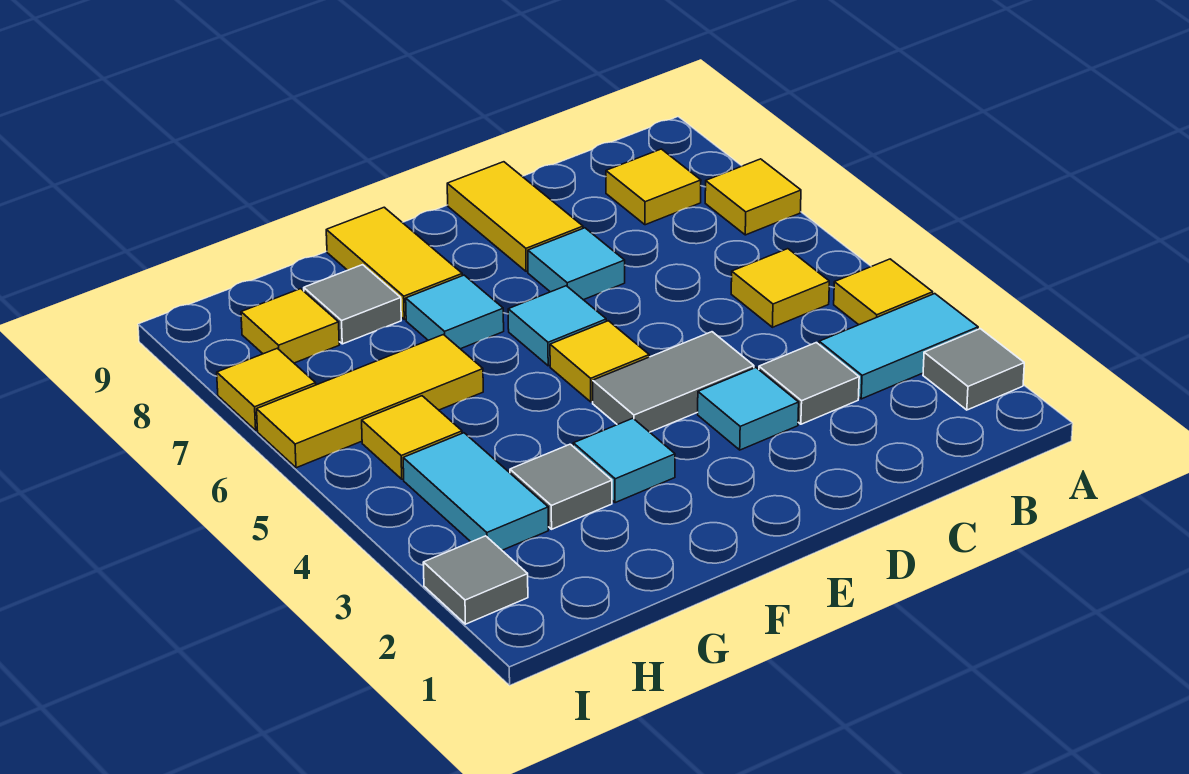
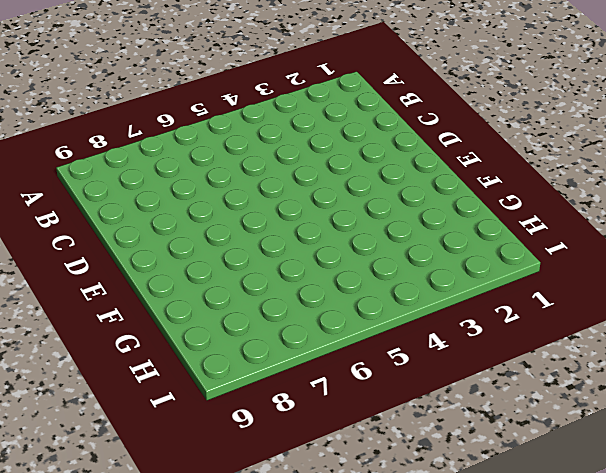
none -> grey 1x1 tile [923,329,1024,410]
none -> cyan 1x2 tile [819,294,978,399]
none -> yellow 1x1 tile [834,259,933,325]

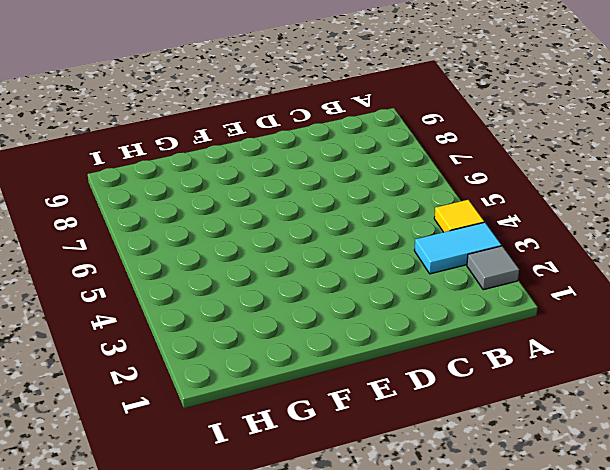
none -> yellow 1x1 tile [705,159,801,235]
none -> yellow 1x1 tile [731,249,829,327]
none -> yellow 1x1 tile [606,149,701,225]

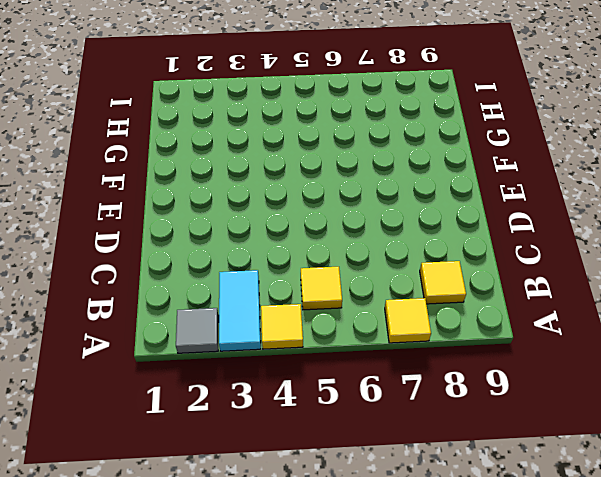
none -> grey 1x1 tile [759,343,859,424]
none -> cyan 1x1 tile [698,368,799,450]
none -> grey 1x2 tile [593,332,754,432]

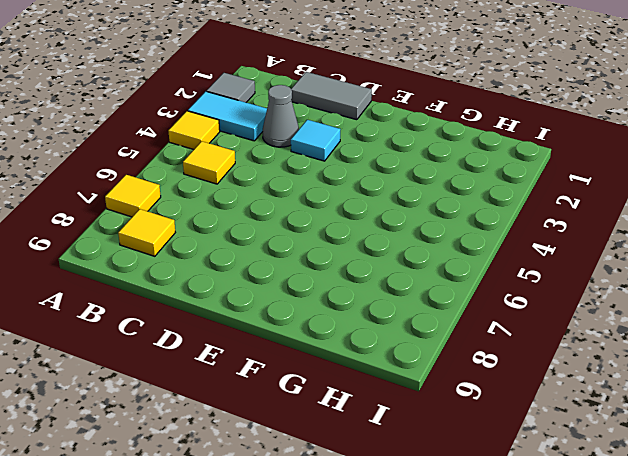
grey 1x2 tile [291,72,372,120] -> grey 1x2 tile moved to [593,332,754,432]
grey 1x1 cone [263,85,299,147] -> grey 1x1 tile [759,343,859,424]
none -> cyan 1x1 tile [528,228,625,300]
none -> yellow 1x2 tile [447,162,583,272]
none -> yellow 1x1 tile [550,321,649,402]

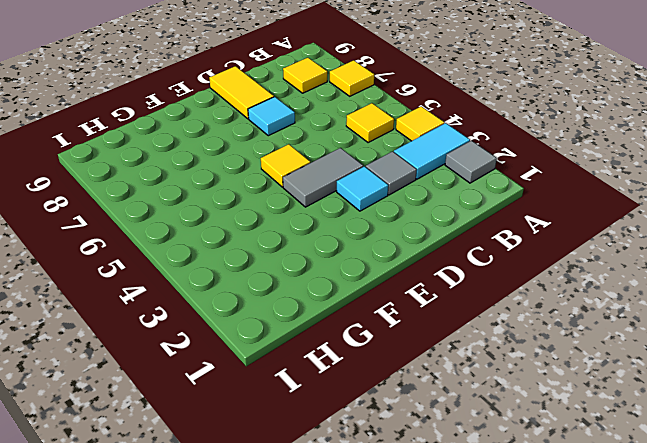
none -> cyan 1x1 tile [508,286,606,366]
none -> cyan 1x1 tile [573,418,675,503]
none -> cyan 1x1 tile [406,275,504,349]

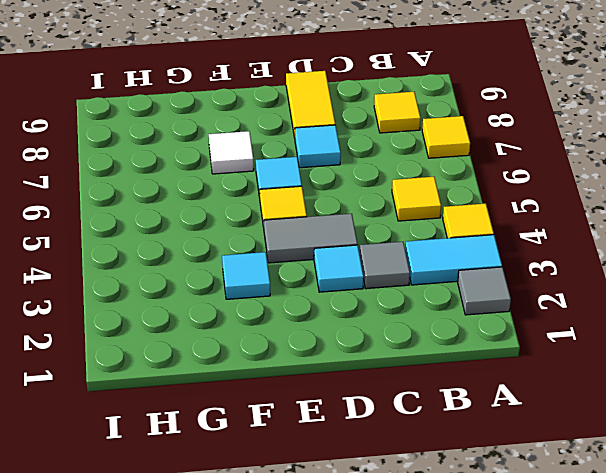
white 1x1 tile [209,131,254,174] -> cyan 1x1 tile [406,275,504,349]
none -> yellow 1x2 tile [326,207,462,320]
none -> grey 1x1 tile [510,444,612,529]
none -> yellow 1x3 tile [257,335,483,468]

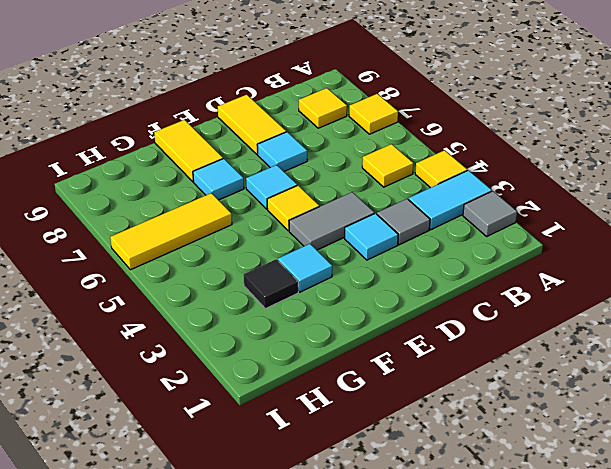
black 1x1 tile [243,259,298,309] -> grey 1x1 tile [510,444,612,529]
none -> grey 1x1 tile [304,265,401,344]
none -> cyan 1x2 tile [403,433,548,550]
none -> yellow 1x1 tile [362,396,462,479]

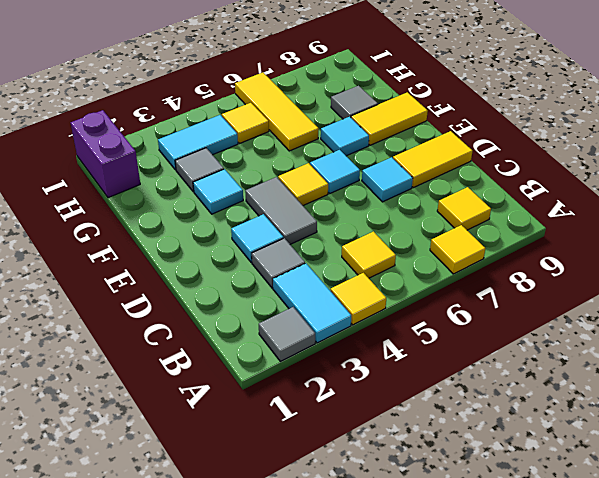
purple 1x2 brick [71,110,140,198] -> none
none -> yellow 1x1 tile [241,289,339,363]
none -> grey 1x1 tile [423,536,528,624]
none -> yellow 1x1 tile [217,348,316,430]

